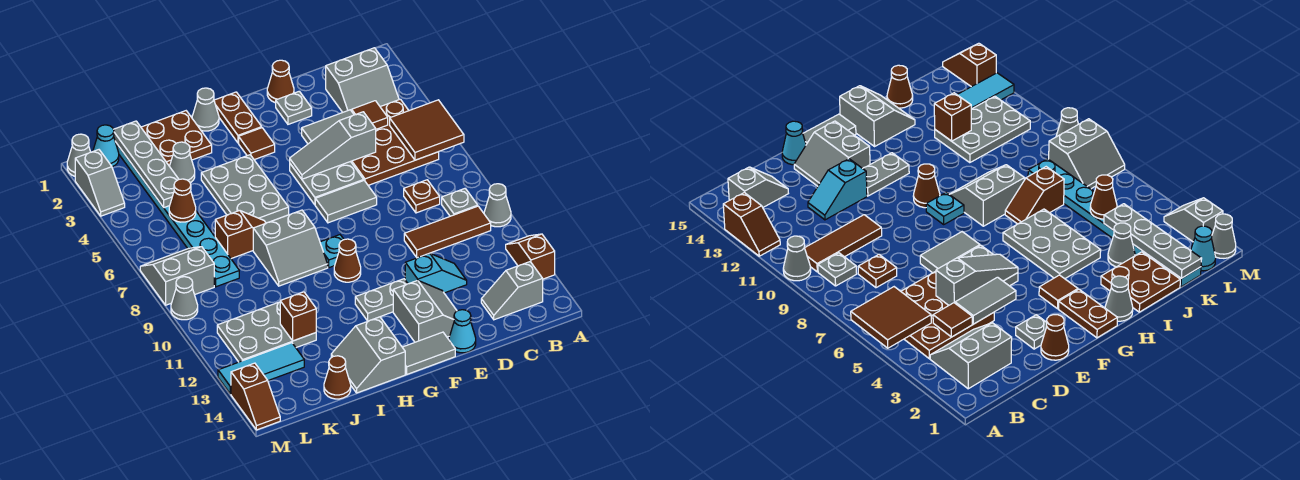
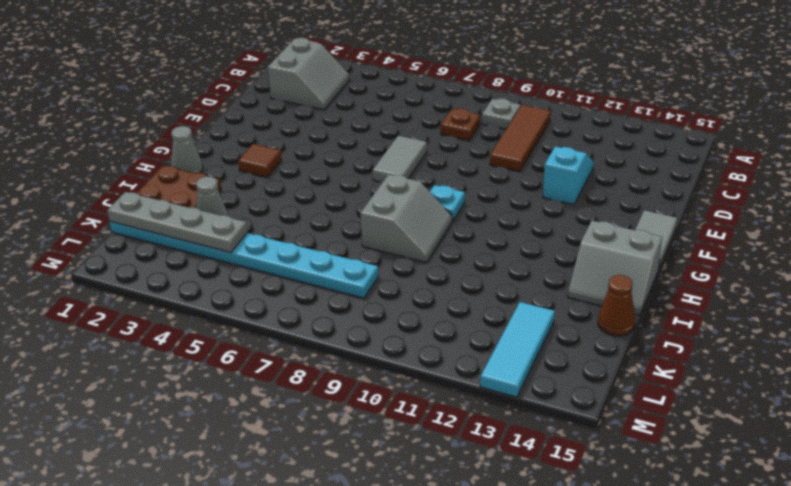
none -> grey 1x1 cone [484,184,511,227]
none -> brown 1x2 slope [506,234,555,279]
none -> brown 3x3 plate [351,99,439,185]
none -> grey 1x2 slope [481,262,543,320]

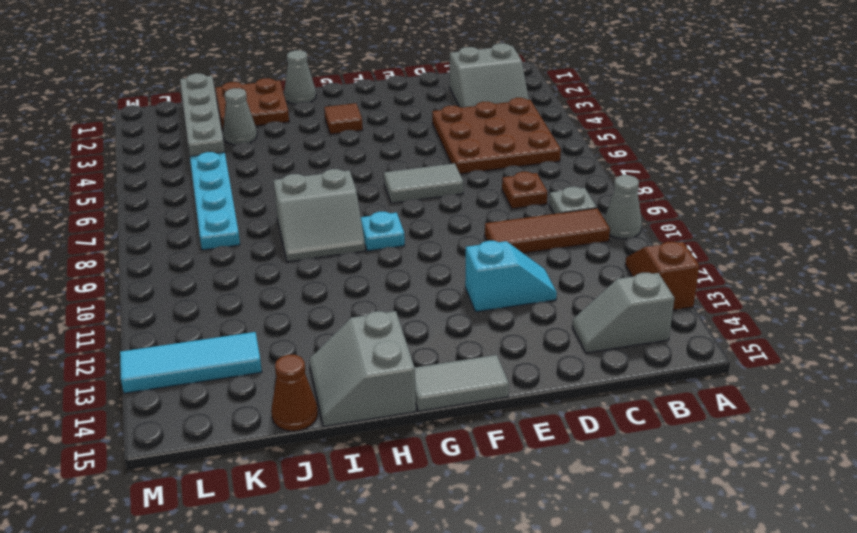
none -> brown 1x1 cone [267,60,294,103]
none -> grey 1x1 plate [276,91,312,124]
none -> grey 2x2 plate [290,161,364,205]
none -> grey 2x2 slope [393,280,457,342]

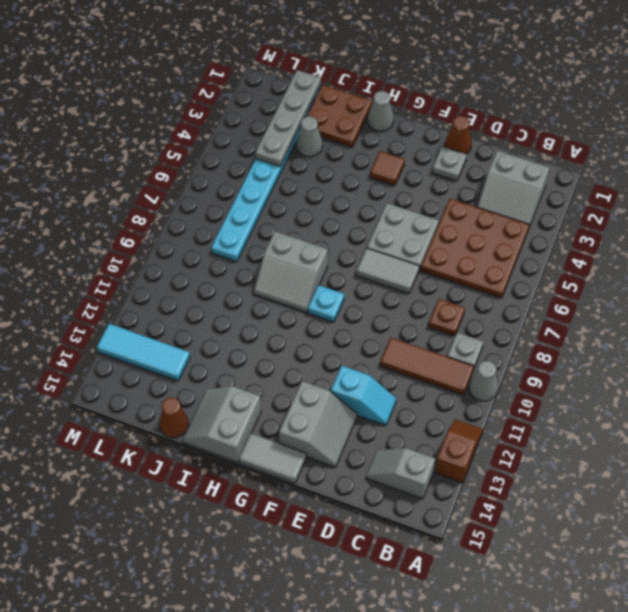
none -> cyan 1x1 cone [449,310,476,353]
none -> grey 1x2 plate [355,279,408,321]
none -> brown 1x2 plate [214,92,262,143]
none -> brown 1x1 cone [334,239,361,282]

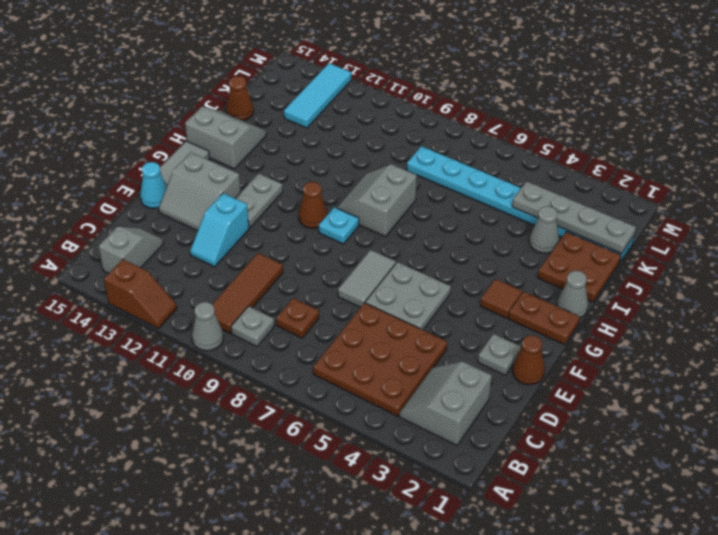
none -> grey 2x3 plate [201,155,289,223]
none -> brown 1x2 slope [215,211,266,259]
none -> grey 2x3 plate [217,302,316,362]
none -> cyan 1x1 cone [93,125,119,167]

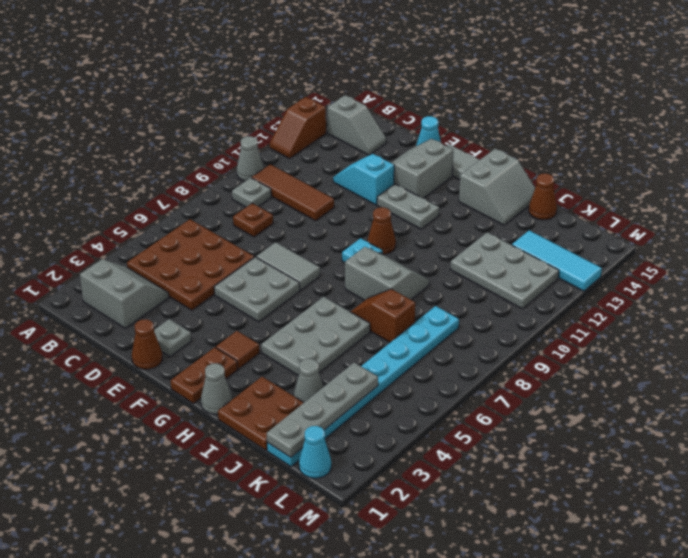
none -> grey 2x2 slope [140,247,214,305]
none -> grey 1x1 cone [67,134,90,176]
none -> grey 1x2 slope [75,150,125,216]
none -> grey 1x1 cone [171,277,198,320]

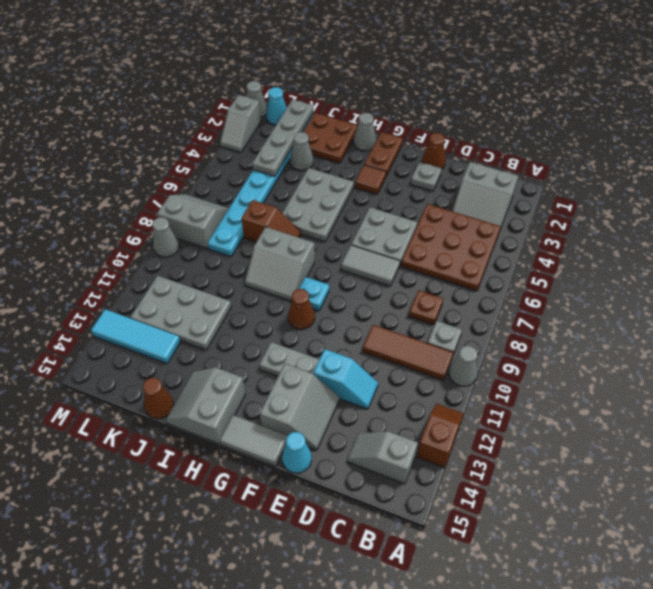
none -> brown 1x2 slope [231,363,280,430]
none -> brown 2x2 tile [390,100,464,160]
none -> brown 1x1 tile [352,101,388,129]
none -> grey 1x2 tile [302,110,354,144]

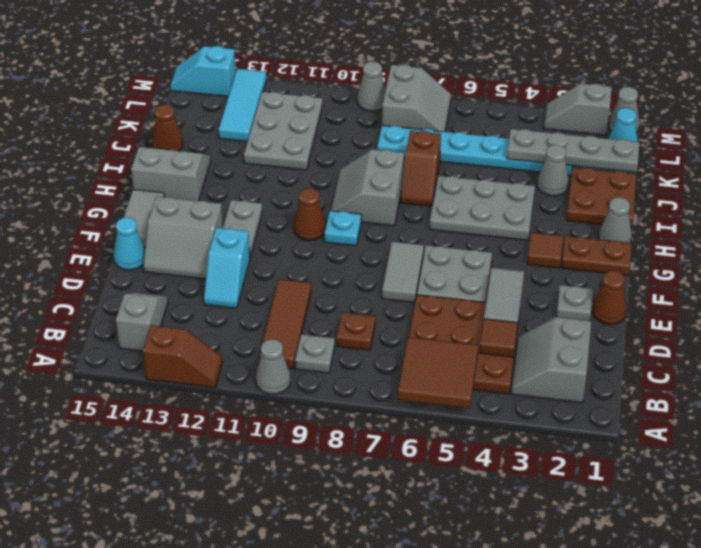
cyan 1x2 slope [170,46,236,97] -> brown 1x2 slope [231,363,280,430]
none -> grey 1x3 slope [290,112,376,179]
none -> brown 1x1 brick [280,292,316,341]
none -> brown 1x1 cone [169,179,196,222]

